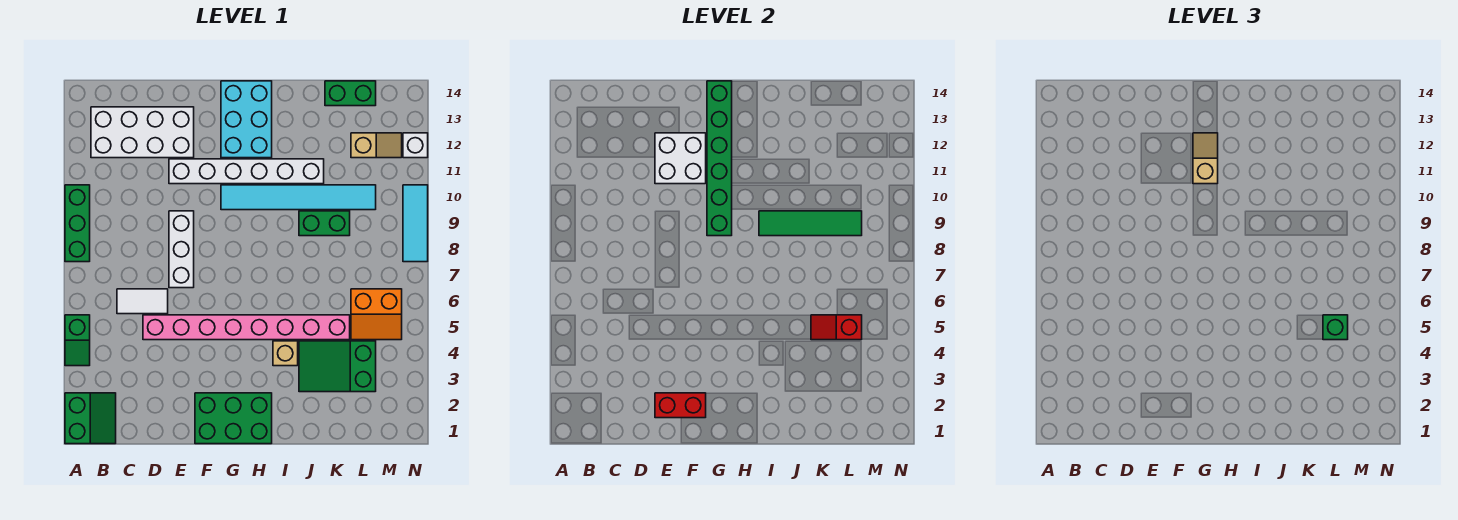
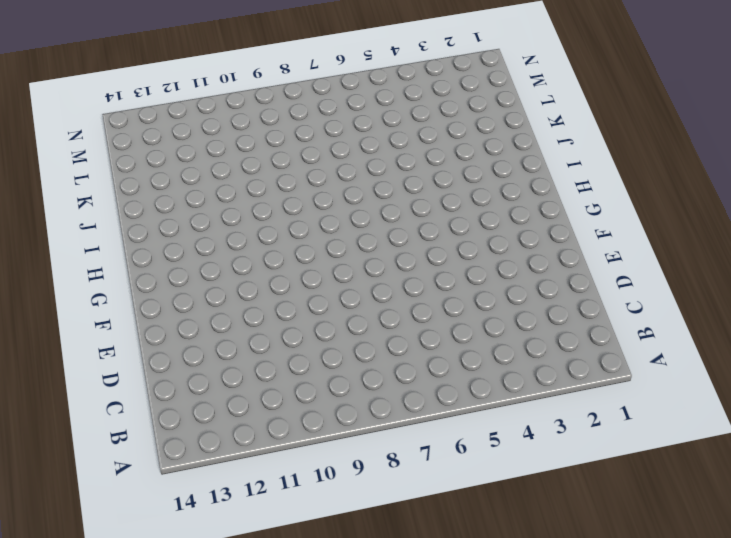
none -> green 2x2 slope [65,393,116,444]
none -> green 1x2 slope [65,315,90,366]
none -> green 1x3 brick [65,185,90,262]

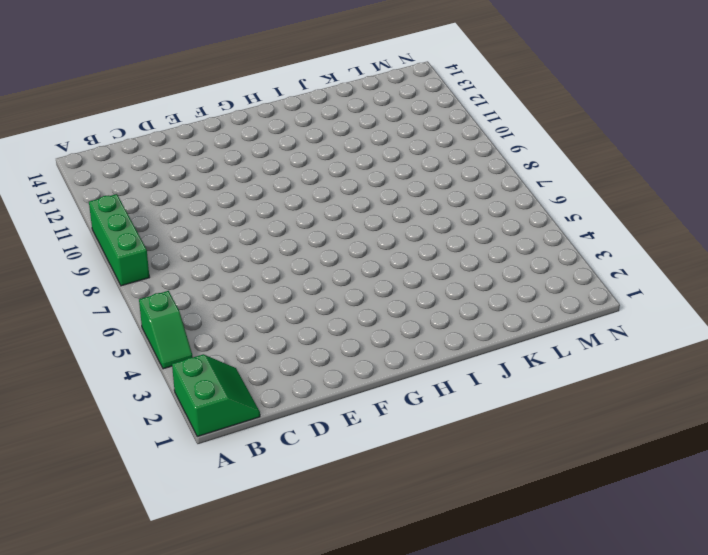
none -> white 2x4 brick [91,107,194,158]
none -> white 1x2 tile [117,289,168,314]
none -> pink 1x8 brick [143,315,350,340]

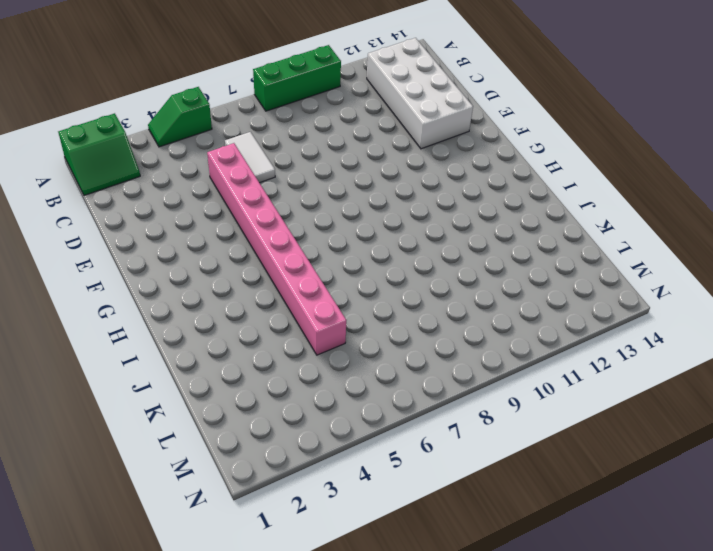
none -> white 1x3 brick [169,211,194,288]
none -> white 1x6 brick [169,159,324,184]
none -> green 2x3 brick [195,393,272,444]

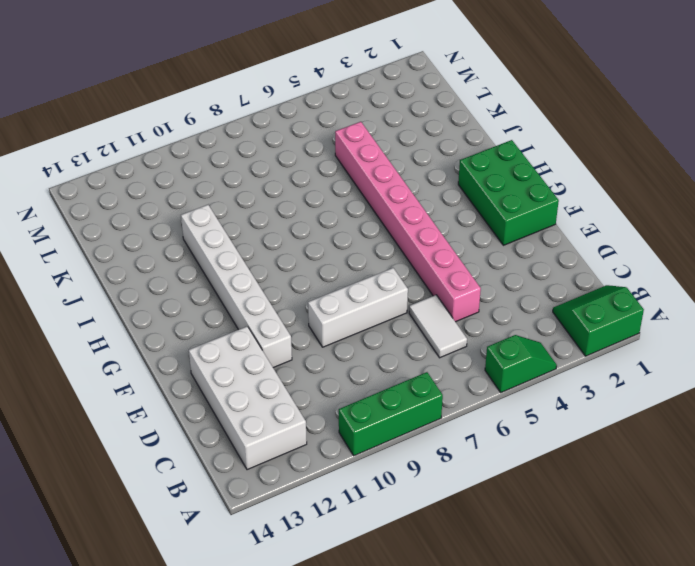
none -> cyan 1x6 tile [221,185,376,210]
none -> cyan 2x3 brick [221,81,272,158]
none -> tan 1x1 brick [273,341,298,366]

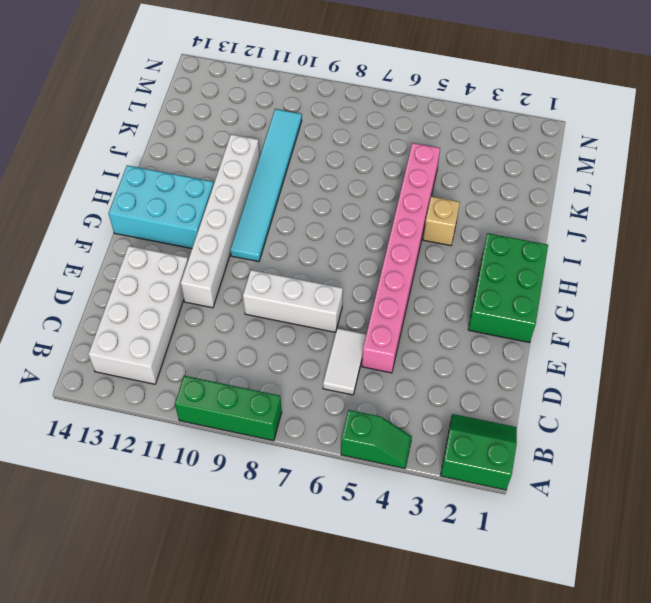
none -> green 2x3 slope [299,341,376,392]
none -> green 1x2 brick [299,211,350,236]
none -> green 1x2 brick [325,81,376,106]

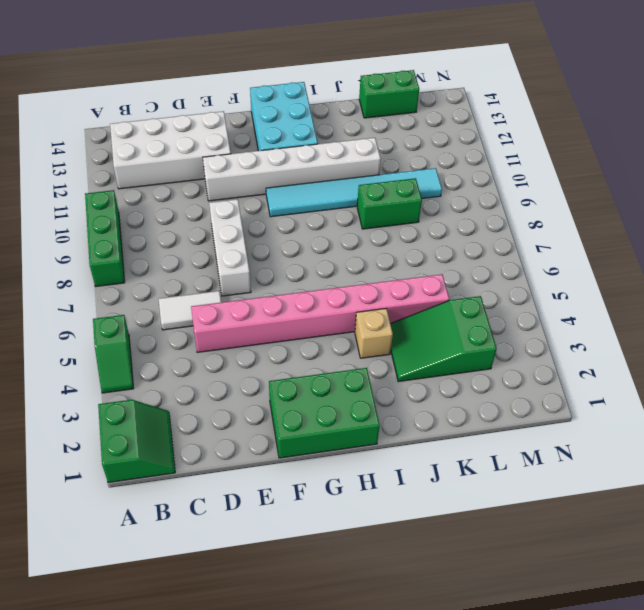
none -> orange 2x2 slope [351,289,402,340]
none -> tan 1x2 slope [351,133,402,158]
none -> cyan 1x3 tile [403,185,428,262]

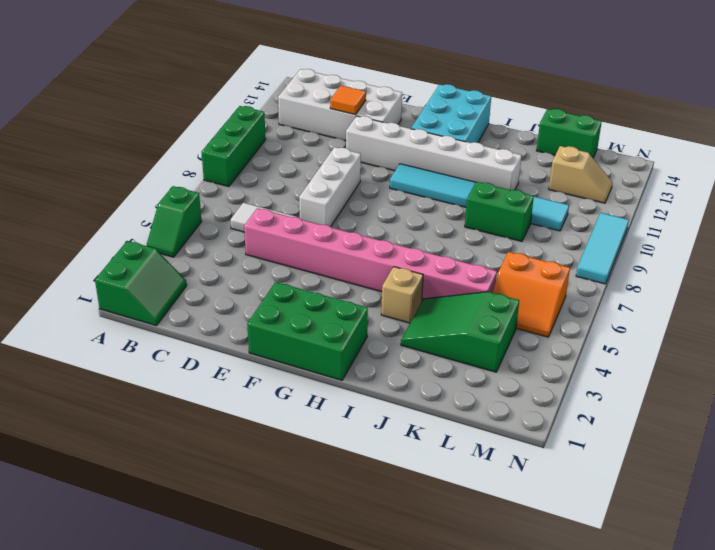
orange 1x1 tile [330,86,366,115] -> none
none -> white 1x1 brick [403,133,428,158]
none -> red 1x2 brick [655,393,706,418]
none -> white 2x2 brick [655,133,706,184]

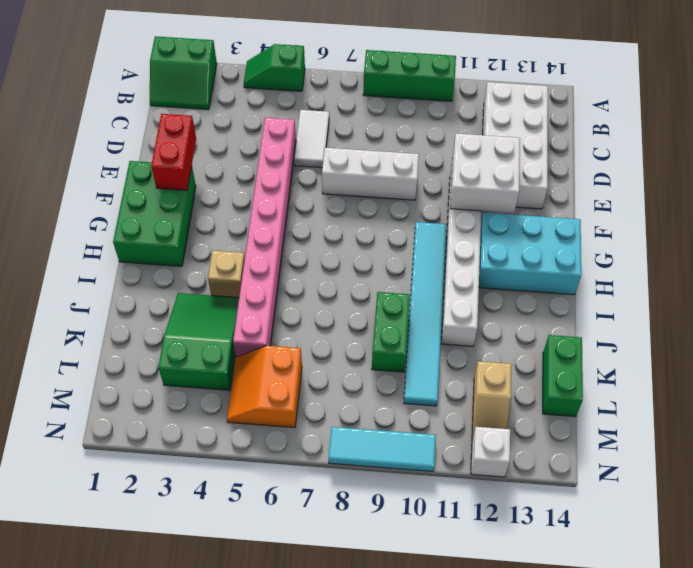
none -> green 1x6 brick [707,81,732,236]
none -> green 1x4 tile [759,211,862,236]
none -> red 1x2 slope [811,315,862,340]

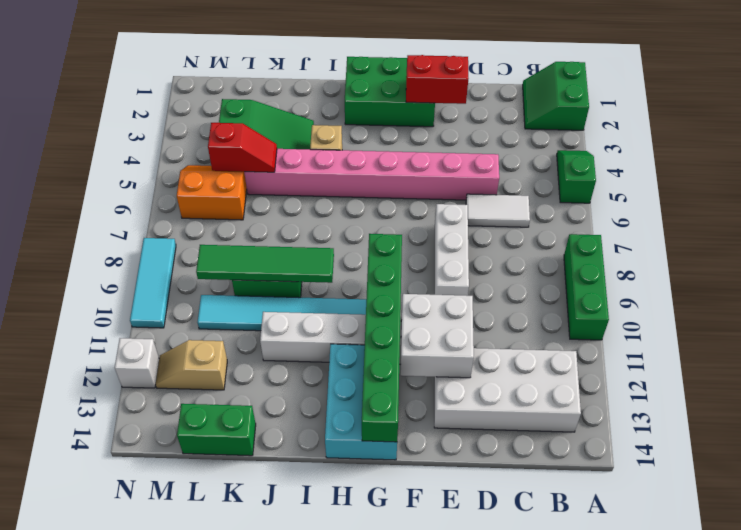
none -> tan 1x2 slope [1193,133,1218,184]
none -> green 1x1 brick [1323,315,1348,340]

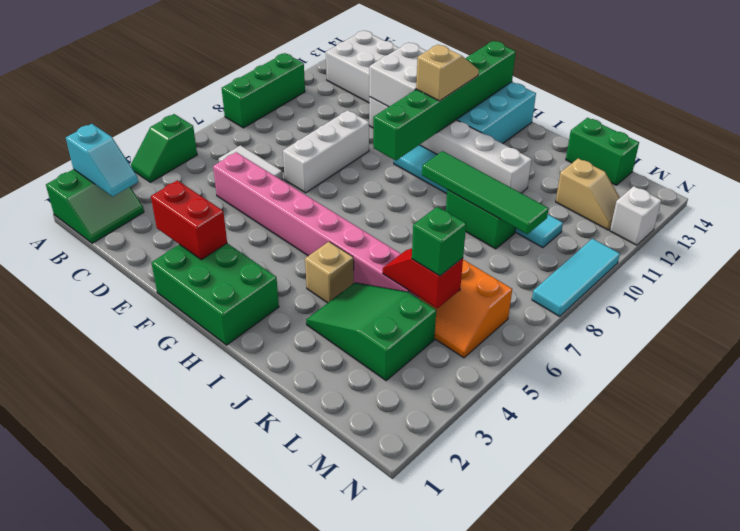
cyan 1x2 slope [66,124,138,197] -> none

